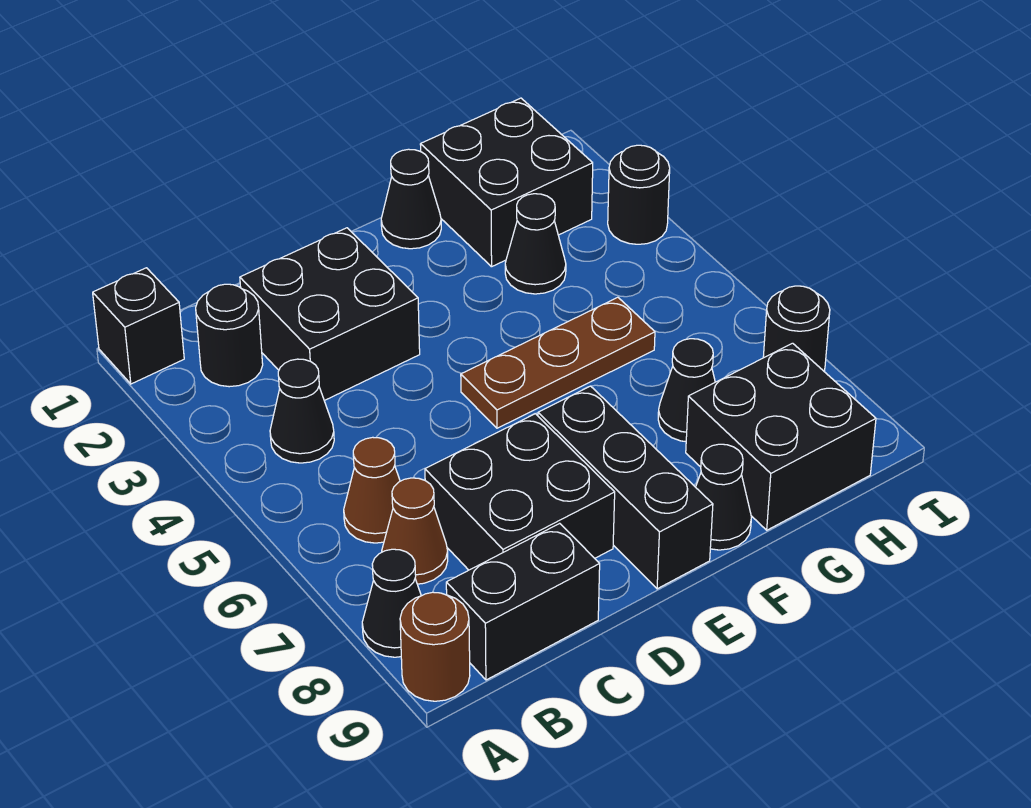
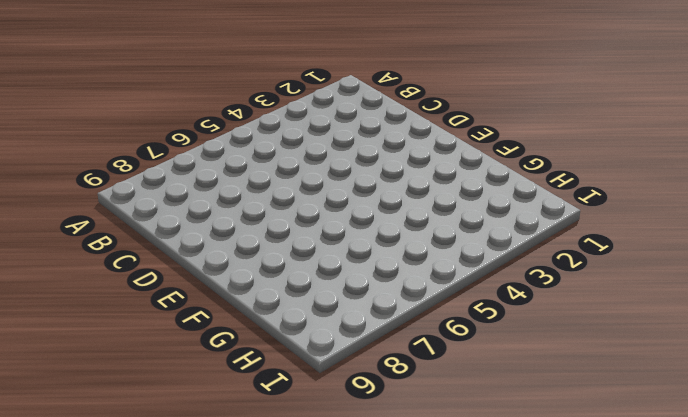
none -> black 1x1 brick [93,268,184,384]
none -> black 1x1 cone [362,549,421,657]
none -> brown 1x1 round brick [400,592,470,701]

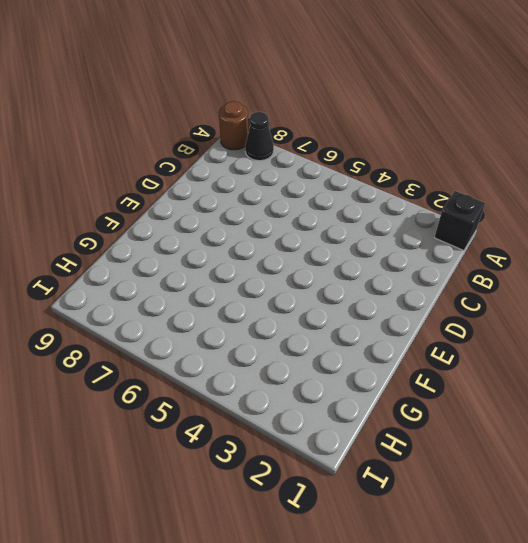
none -> black 1x1 round brick [196,284,263,387]
none -> black 1x1 cone [270,359,334,463]
none -> brown 1x1 cone [344,437,400,543]

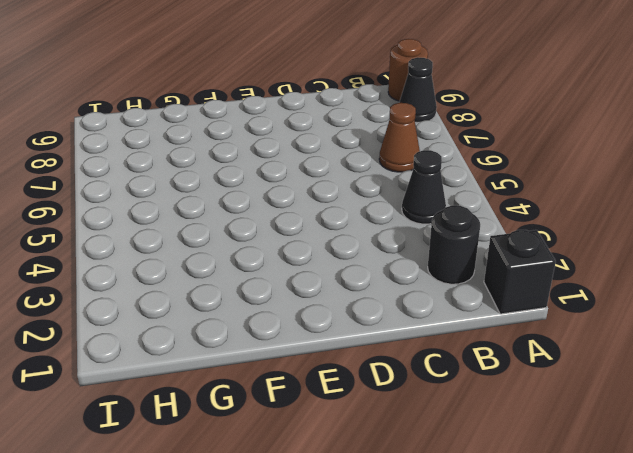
none -> brown 1x1 cone [382,478,448,584]
none -> black 1x2 brick [446,523,600,680]
none -> black 2x2 brick [240,228,420,401]

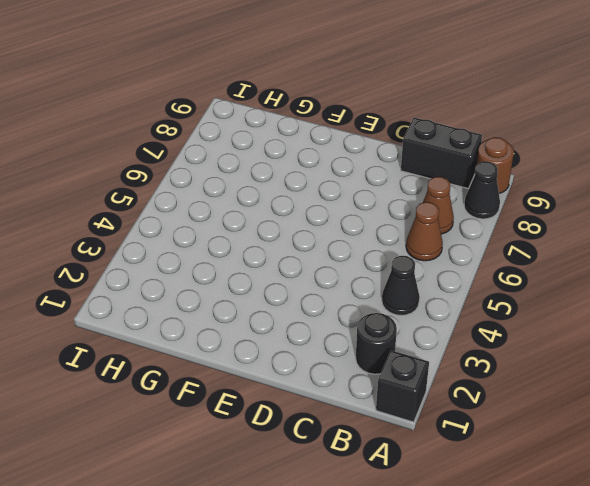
none -> black 2x2 brick [240,228,420,401]
none -> black 2x2 brick [425,414,615,570]
none -> brown 1x3 plate [461,297,655,428]

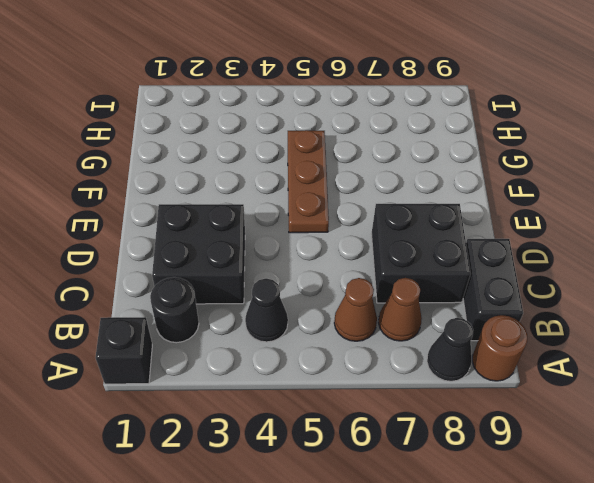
none -> black 1x3 brick [538,386,713,589]
none -> black 1x1 cone [381,149,441,249]
none -> black 1x1 cone [696,444,751,550]

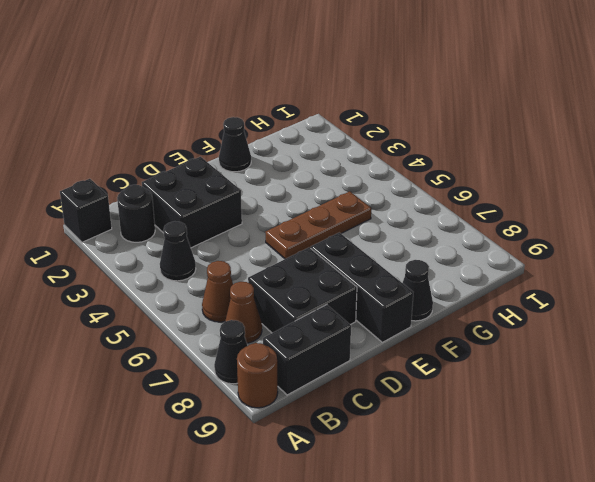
none -> black 2x2 brick [420,98,593,267]
none -> black 1x1 cone [505,194,566,294]
none -> black 1x1 cone [658,339,715,442]

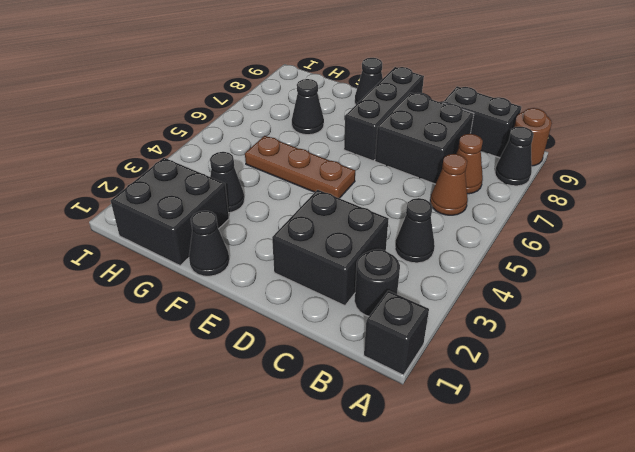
none -> black 2x2 brick [686,343,876,530]
none -> black 1x1 round brick [608,145,670,244]
none -> black 1x1 round brick [763,286,830,371]

